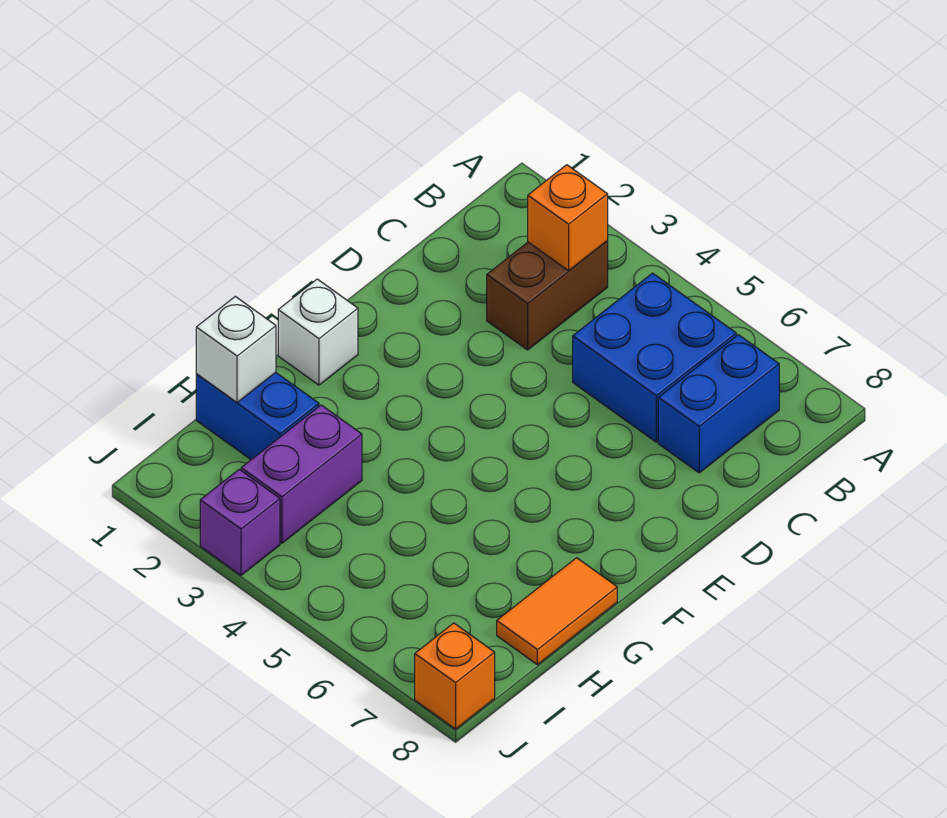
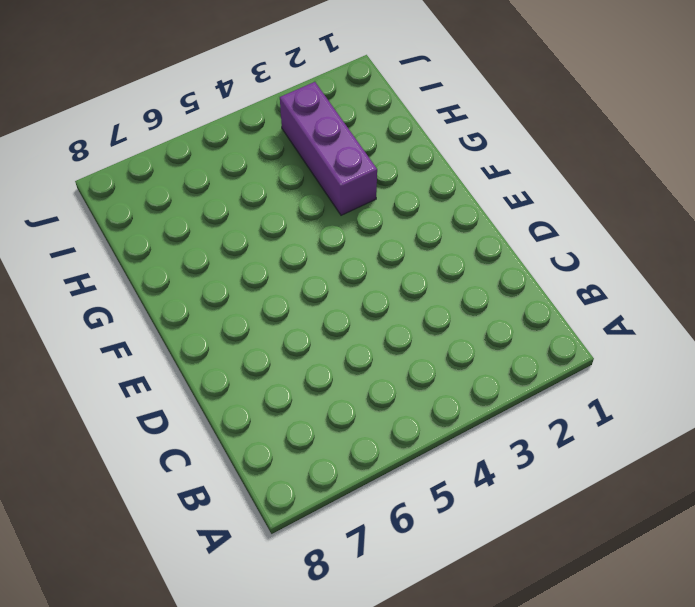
purple 1x3 brick [280,82,377,215] -> purple 1x2 brick [241,405,362,543]
none -> brown 1x2 brick [487,241,608,350]
none -> blue 2x2 brick [573,273,736,442]

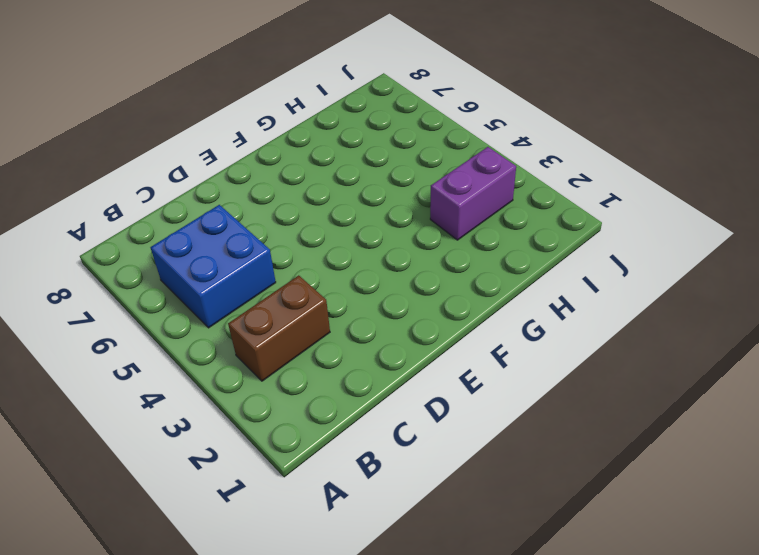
none -> blue 1x2 brick [658,335,779,473]
none -> white 1x1 brick [278,279,358,385]

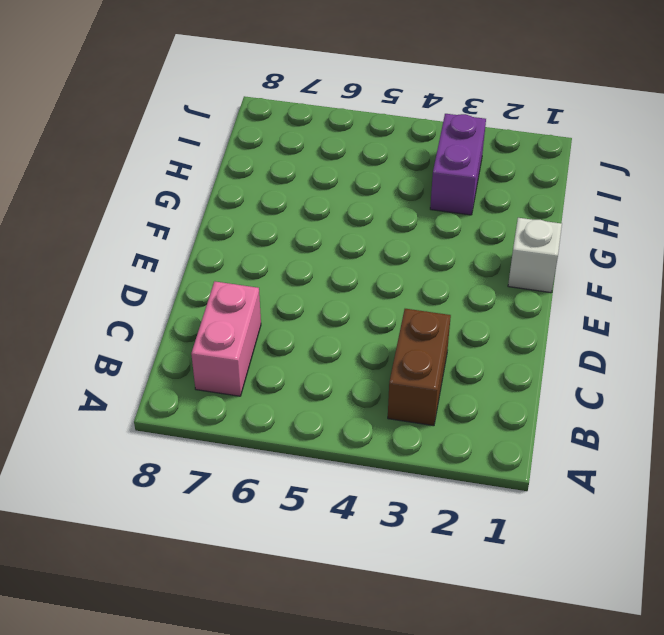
pink 1x2 brick [191,281,261,396] -> blue 1x2 brick [658,335,779,473]
none -> blue 2x2 brick [573,273,736,442]
none -> orange 1x2 tile [497,558,617,665]

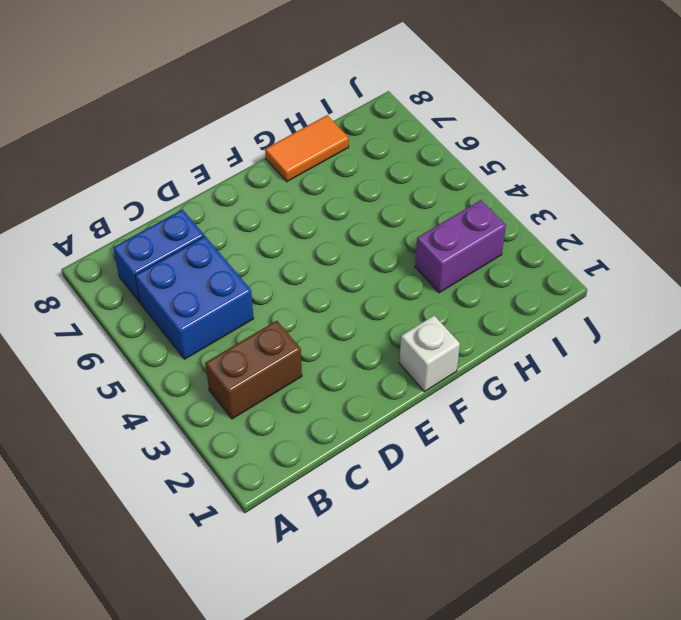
none -> blue 1x2 brick [196,373,319,460]
none -> purple 1x1 brick [200,469,280,575]

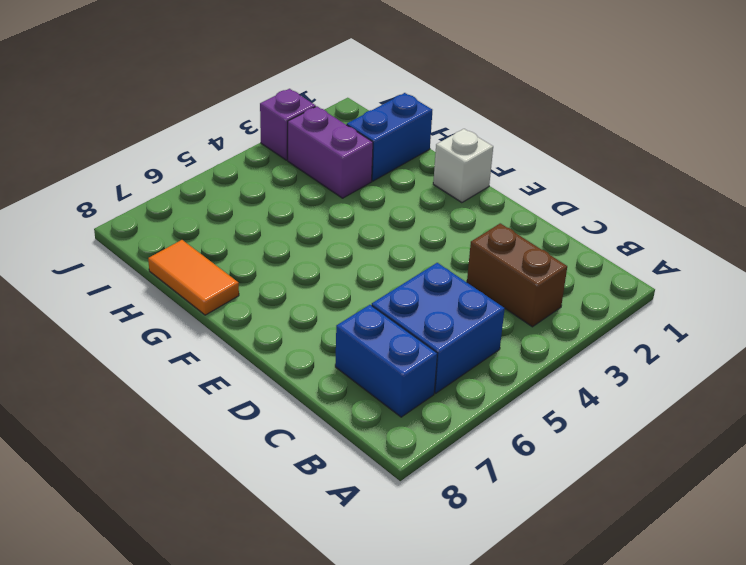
none -> orange 1x1 brick [415,623,495,729]
none -> orange 1x1 brick [528,165,608,271]

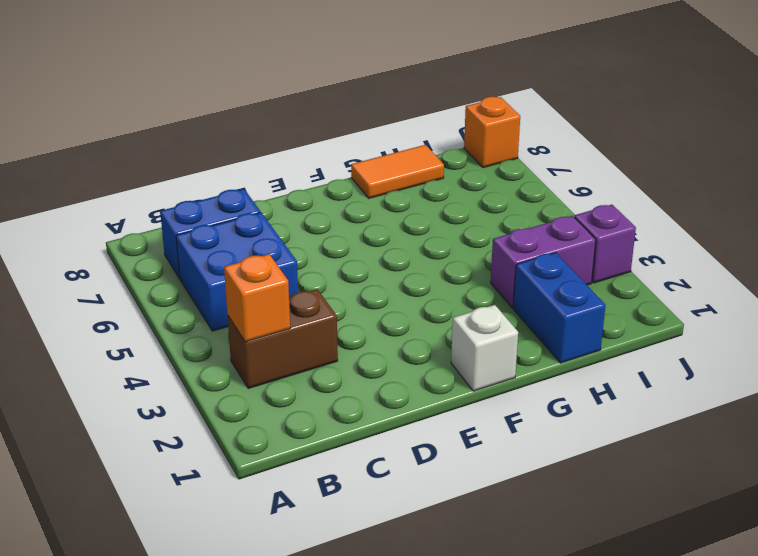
none -> white 1x1 brick [196,296,276,403]

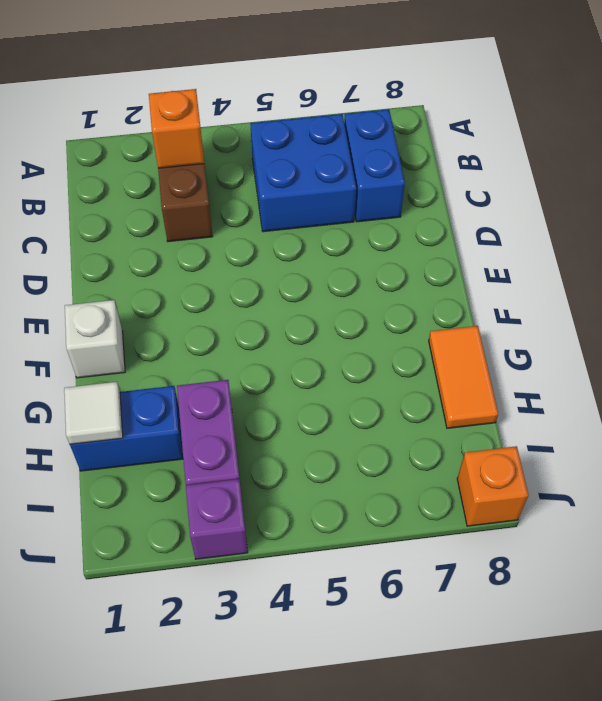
white 1x1 tile [64,382,123,444] -> white 1x1 brick [196,296,276,403]

